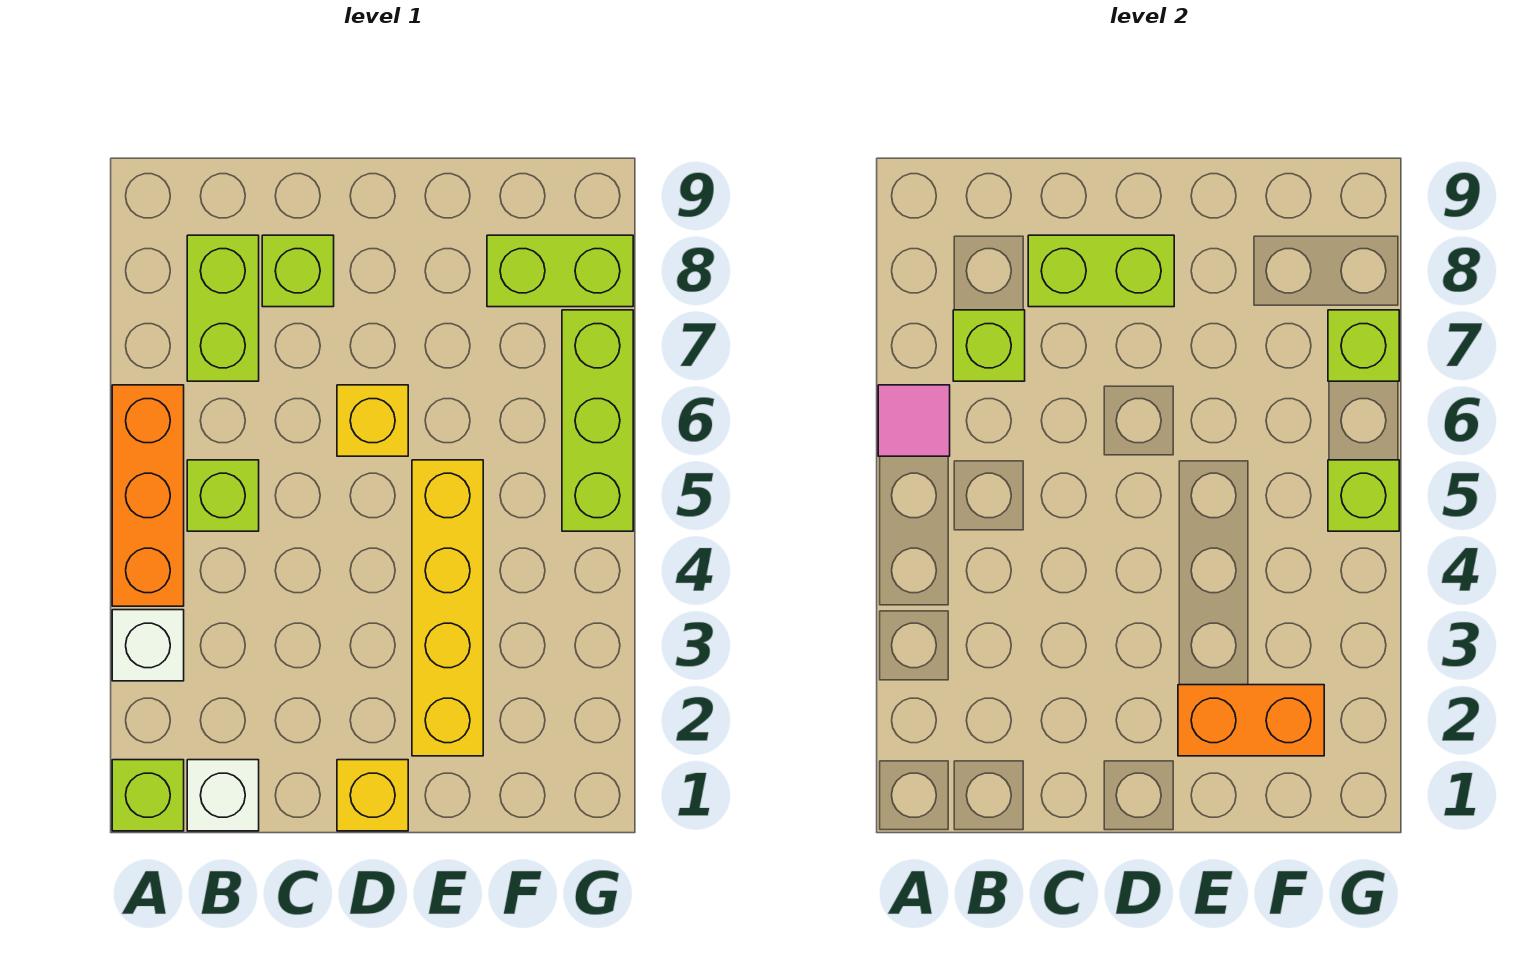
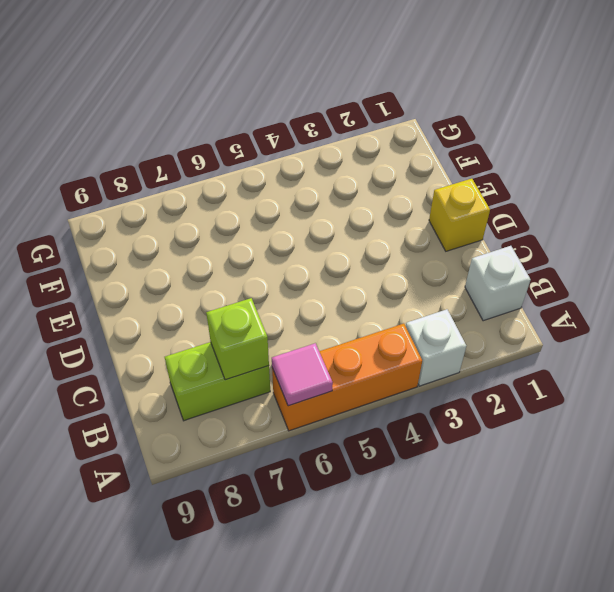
none -> lime 1x1 brick [112,760,184,831]
none -> lime 1x1 brick [187,460,259,531]
none -> lime 1x1 brick [262,235,334,307]

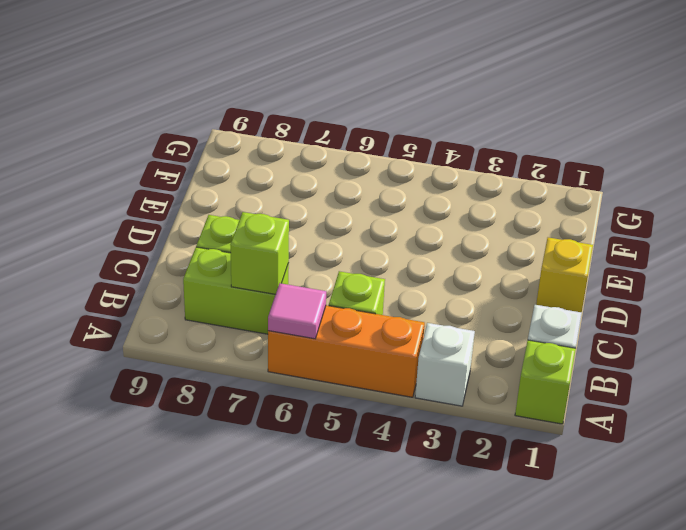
none -> yellow 1x1 brick [337,385,408,456]
none -> yellow 1x4 brick [412,460,483,756]
none -> lime 1x2 brick [487,235,633,307]

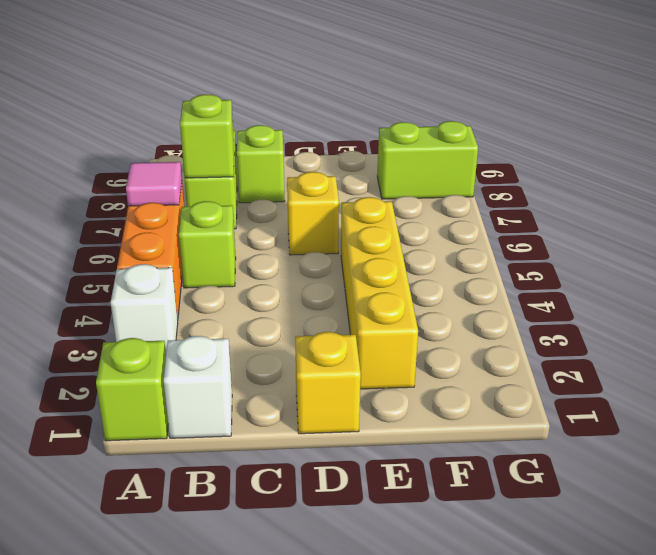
none -> lime 1x3 brick [562,310,633,531]
none -> lime 1x2 brick [1028,235,1174,307]
none -> orange 1x2 brick [1178,685,1324,756]

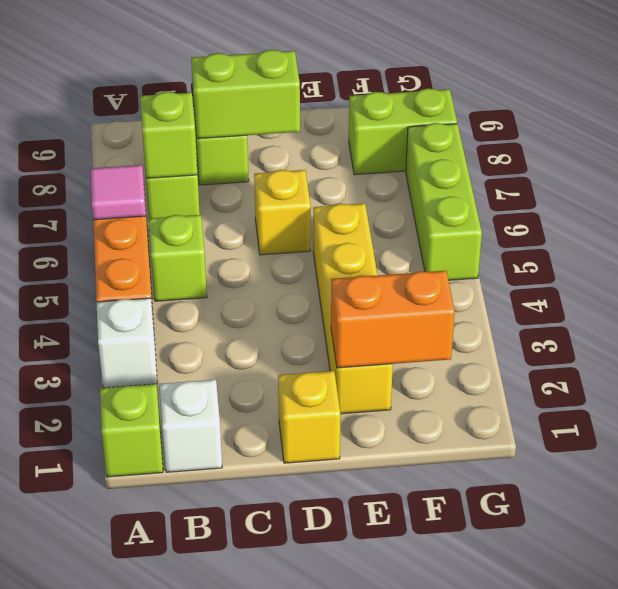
none -> lime 1x1 brick [1328,460,1399,531]
none -> lime 1x1 brick [1328,310,1399,381]

